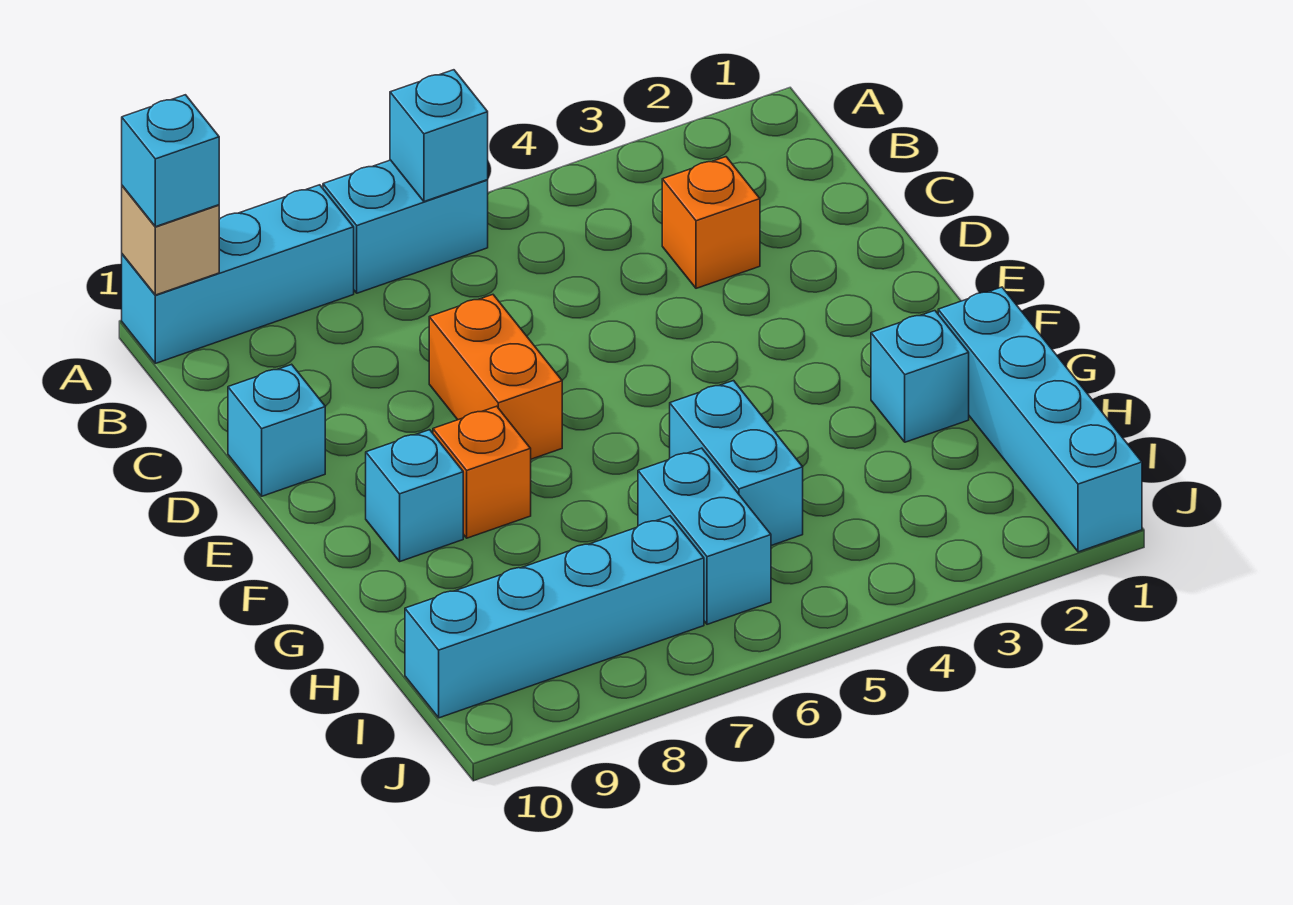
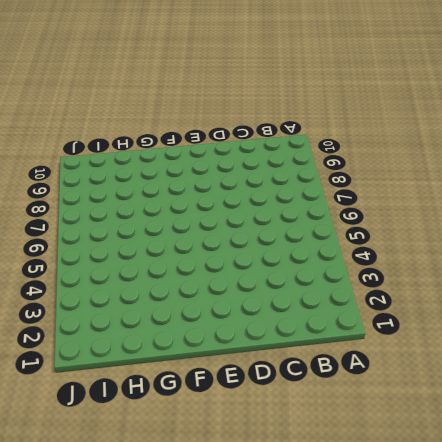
none -> cyan 1x2 brick [323,160,488,293]
none -> cyan 1x3 brick [122,185,354,363]
none -> orange 1x1 brick [662,157,760,288]

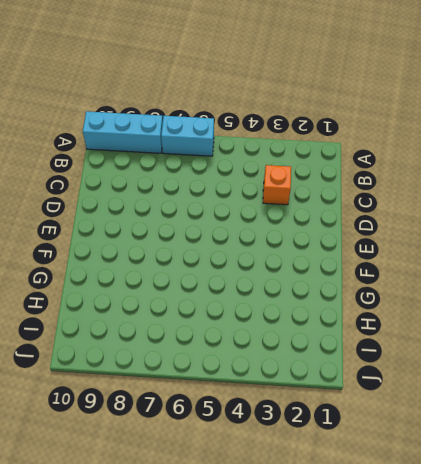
none -> orange 1x2 brick [429,295,562,459]
none -> cyan 1x1 brick [228,364,325,496]
none -> orange 1x1 brick [433,406,531,538]

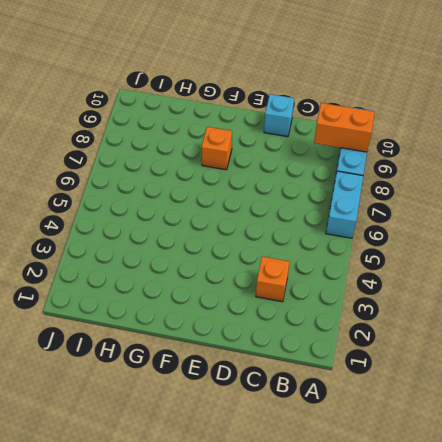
orange 1x2 brick [314,103,375,152] -> orange 1x2 brick moved to [429,295,562,459]
none -> cyan 1x1 brick [366,430,463,561]
none -> cyan 1x4 brick [938,287,1142,552]
none -> cyan 1x1 brick [871,311,969,442]

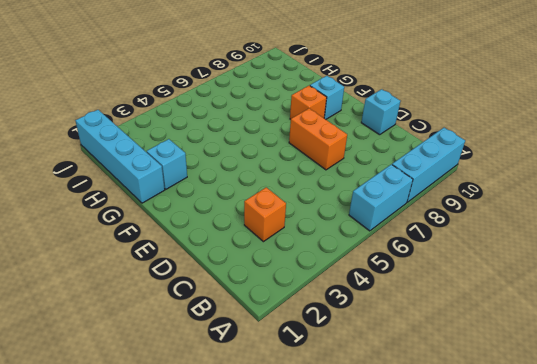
none -> cyan 1x2 brick [670,381,803,546]
none -> cyan 1x2 brick [638,448,771,624]
none -> cyan 1x4 brick [405,516,704,718]

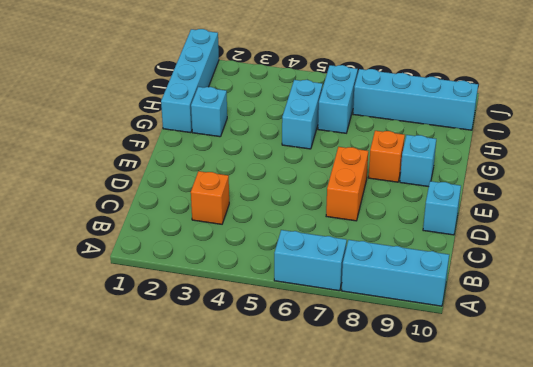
none -> cyan 1x1 brick [390,70,488,202]
none -> tan 1x1 brick [122,186,219,295]
none -> cyan 1x1 brick [122,95,219,227]

